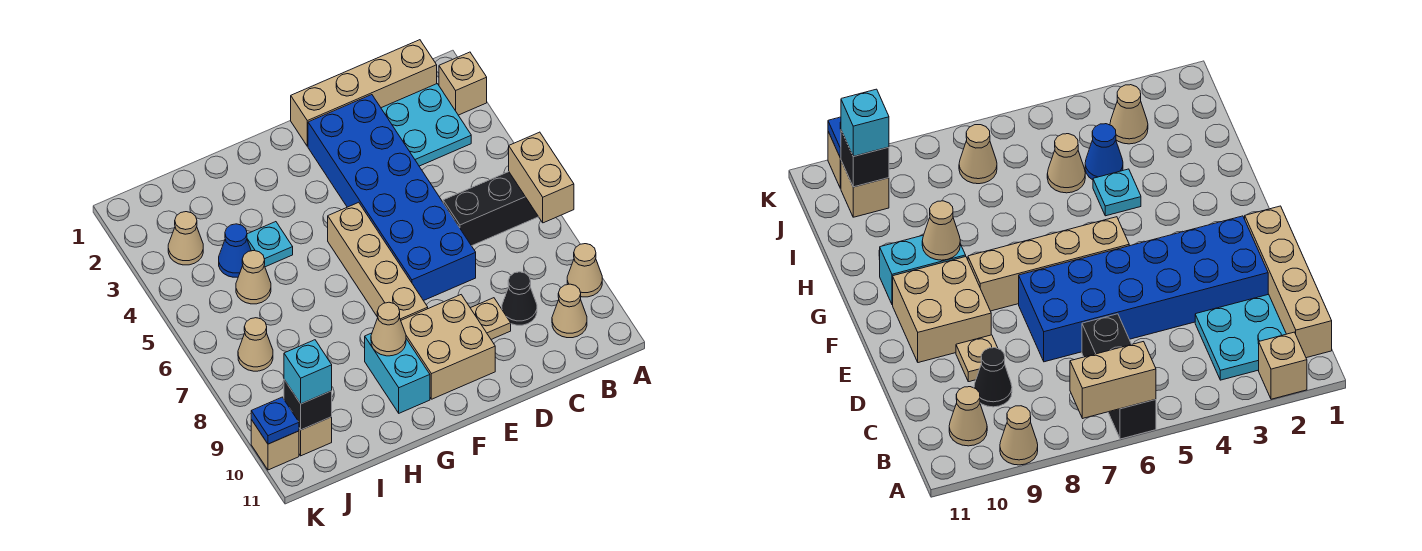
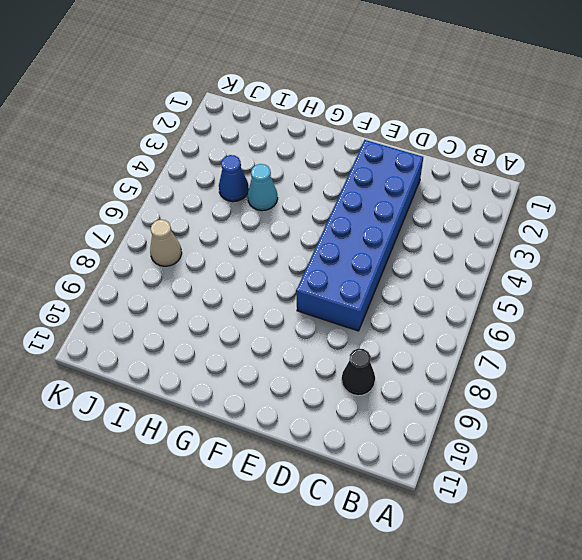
cyan 1x1 cone [248,164,278,211] -> cyan 1x1 plate [247,222,293,267]
none -> tan 1x1 brick [439,52,487,115]
none -> black 1x3 brick [443,172,538,246]
none -> tan 1x1 cone [567,244,602,297]

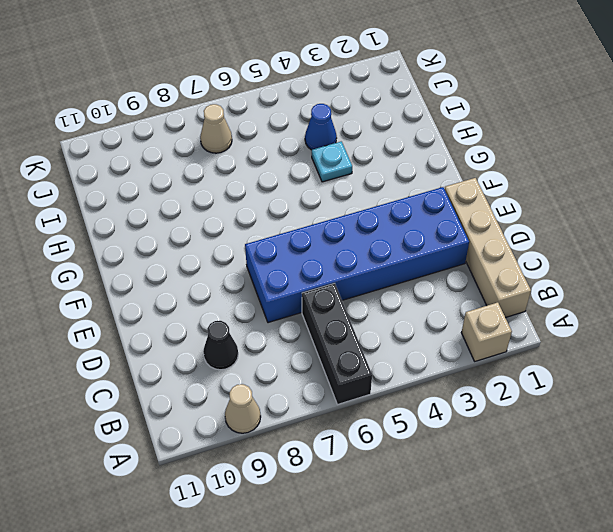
none -> cyan 2x2 plate [381,84,471,166]
none -> tan 1x1 cone [552,284,587,338]
none -> tan 1x1 plate [471,298,511,339]

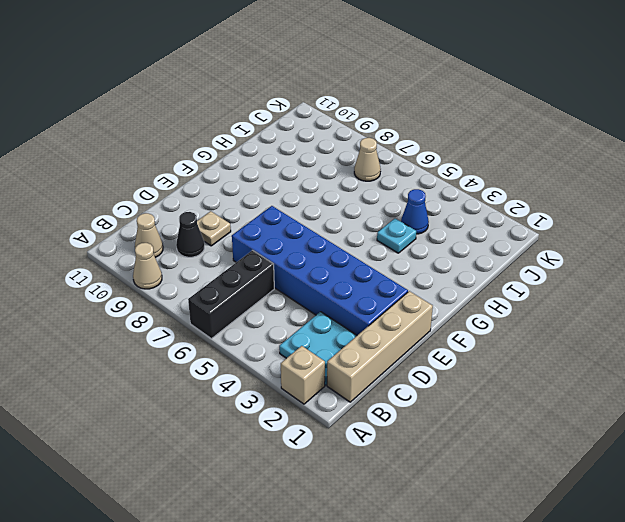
none -> tan 2x2 brick [401,295,495,399]
none -> tan 1x4 brick [328,202,428,320]
none -> cyan 1x2 brick [365,333,430,413]

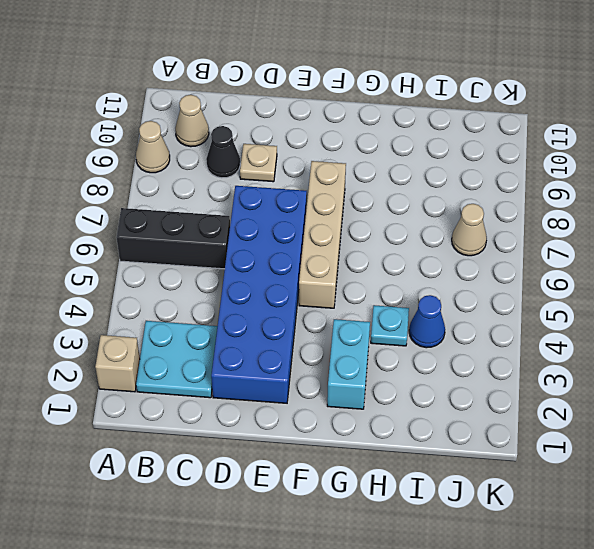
cyan 1x2 brick [327,319,370,409] -> cyan 1x2 brick moved to [365,333,430,413]
none -> tan 1x4 brick [291,40,437,146]
none -> tan 2x2 brick [401,295,495,399]
none -> tan 1x1 cone [236,251,271,304]

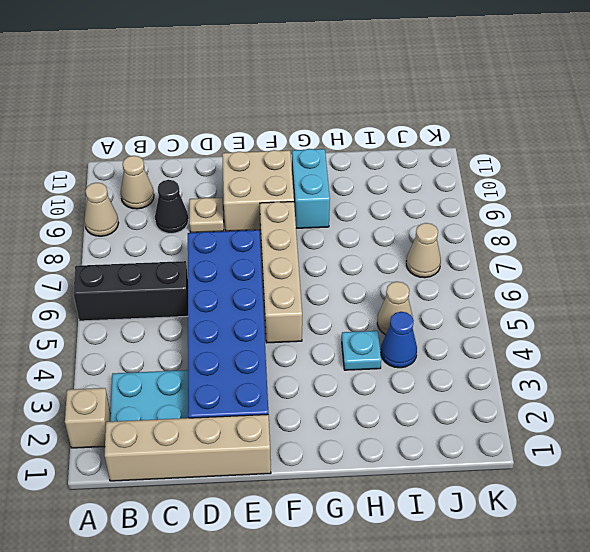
none -> tan 1x1 cone [168,212,203,265]
none -> tan 1x1 brick [299,417,332,456]
none -> tan 1x1 brick [251,420,299,470]

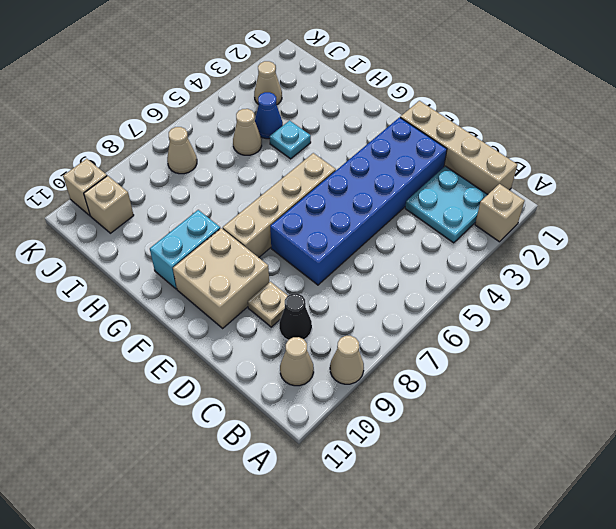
none -> black 1x3 brick [443,172,538,246]
none -> tan 1x2 brick [509,132,574,223]
none -> tan 1x1 cone [371,302,406,356]

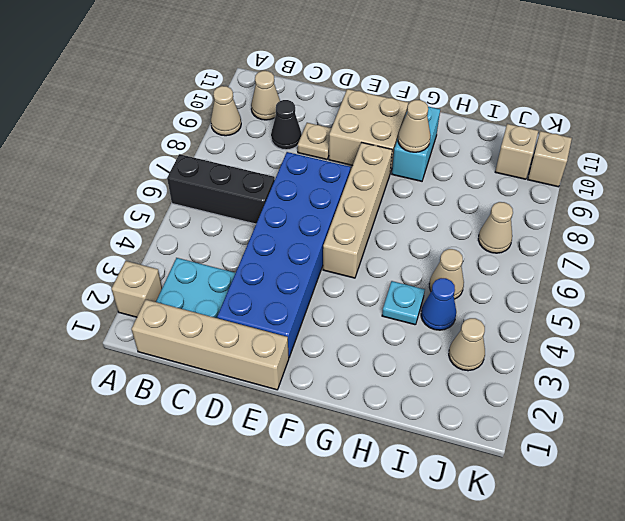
none -> tan 1x2 brick [509,132,574,223]
none -> black 1x1 brick [284,380,332,430]
none -> blue 1x1 plate [251,397,299,444]

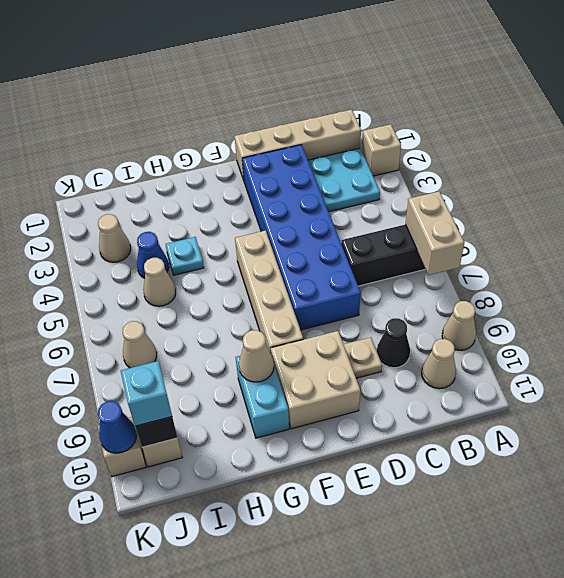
blue 1x1 cone [98,401,137,453] -> blue 1x1 plate [251,397,299,444]

